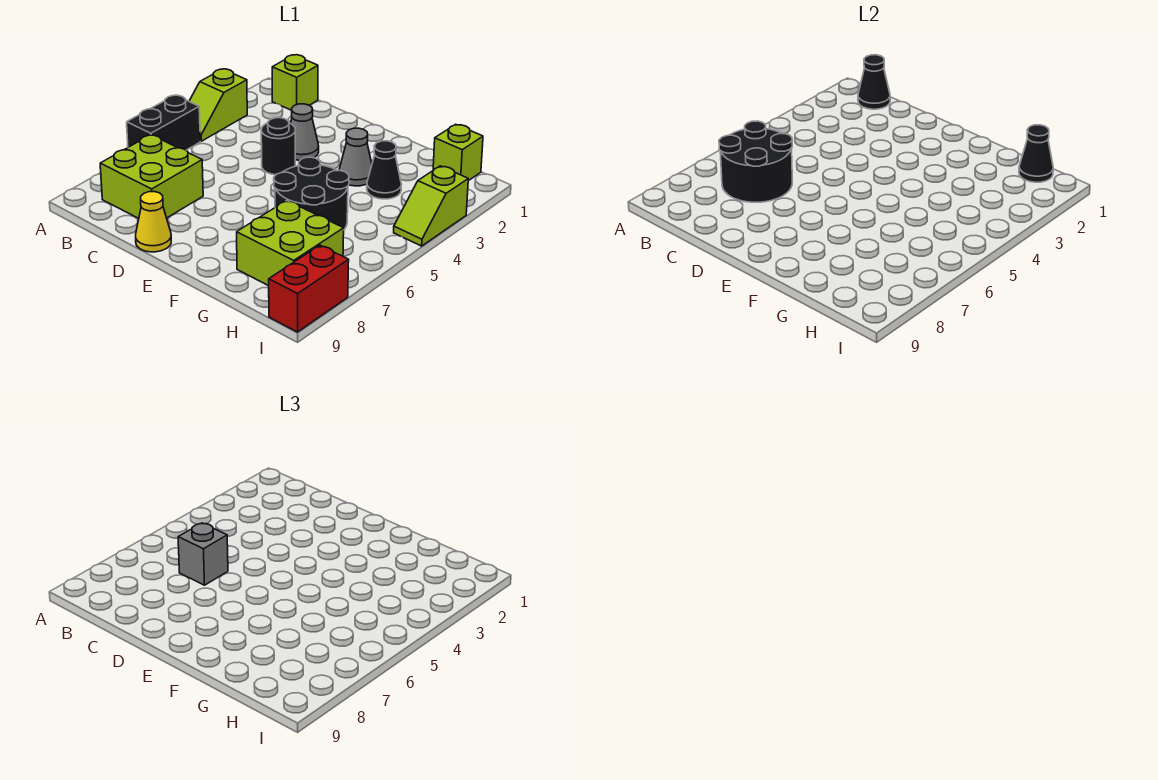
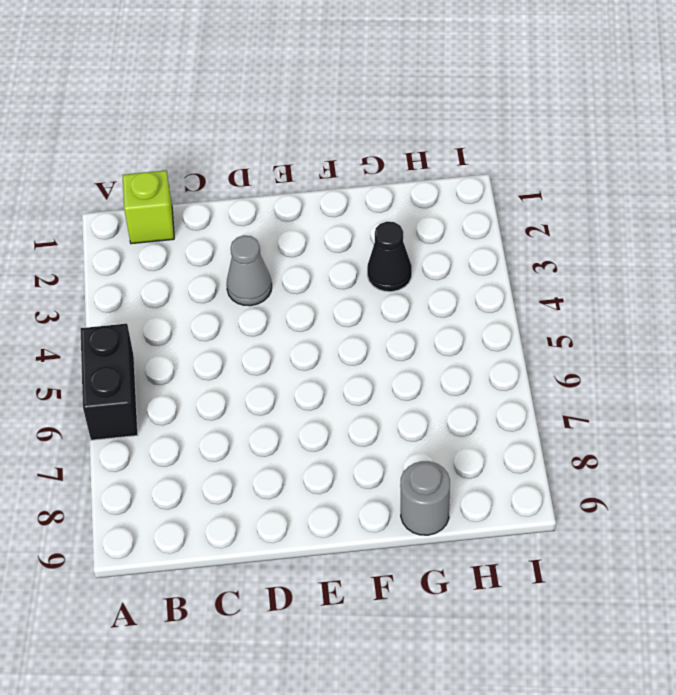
grey 1x1 round brick [400,461,450,535] -> none
none -> lime 1x2 slope [189,69,247,141]
none -> lime 2x2 brick [100,135,203,218]
none -> black 1x1 round brick [261,118,295,175]

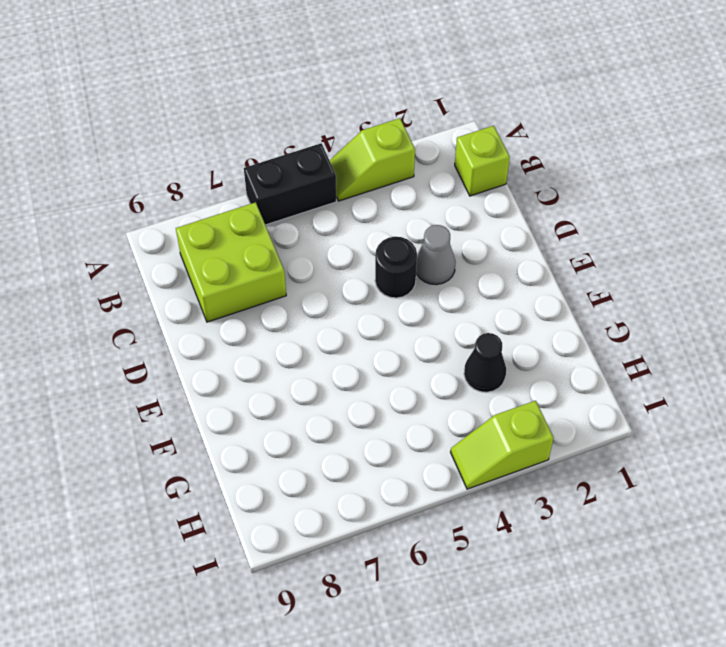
none -> yellow 1x1 cone [136,192,171,252]
none -> grey 1x1 cone [339,128,372,186]
none -> black 2x2 round brick [274,157,349,229]

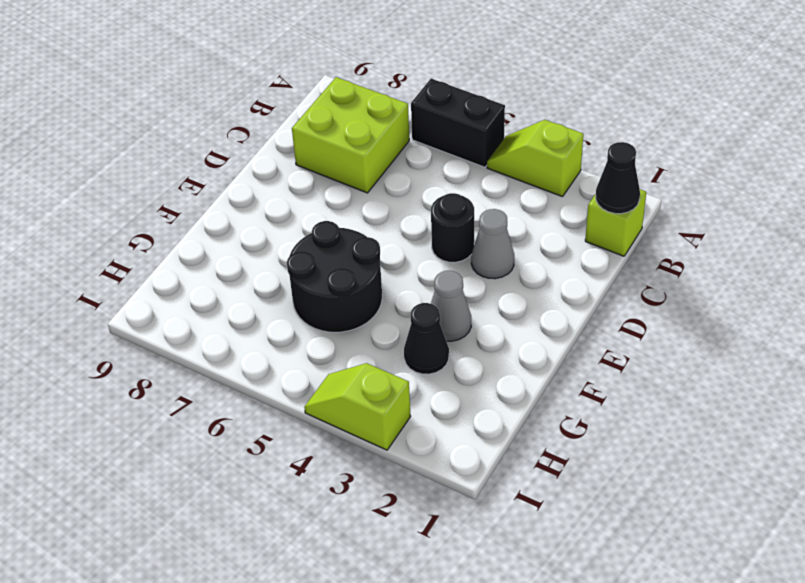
none -> yellow 1x1 cone [136,192,171,252]
none -> lime 2x2 brick [237,200,344,286]
none -> lime 1x1 brick [433,124,483,181]

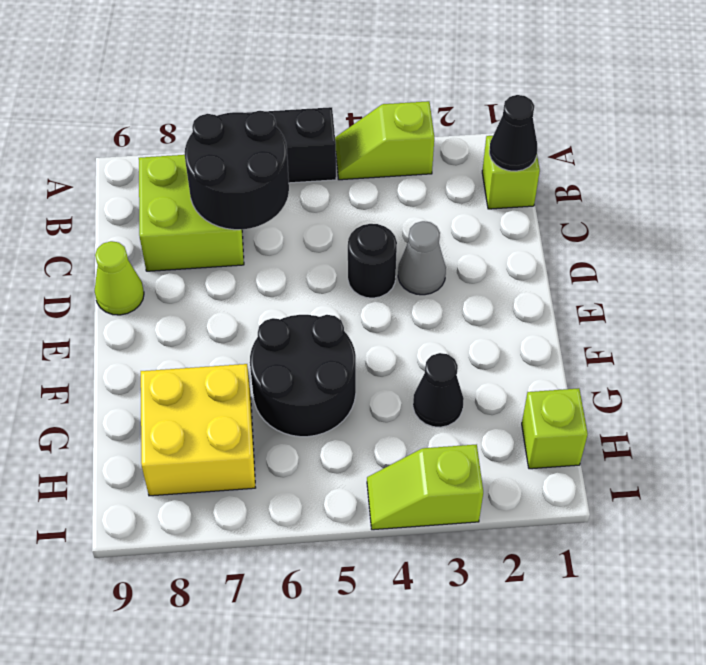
lime 1x1 cone [95,241,144,315] -> yellow 1x1 cone [136,192,171,252]
yellow 2x2 brick [141,364,255,496] -> lime 2x2 brick [237,200,344,286]
none -> grey 1x1 cone [339,128,372,186]
none -> red 1x2 brick [269,245,349,332]
none -> black 1x1 cone [1019,125,1053,182]

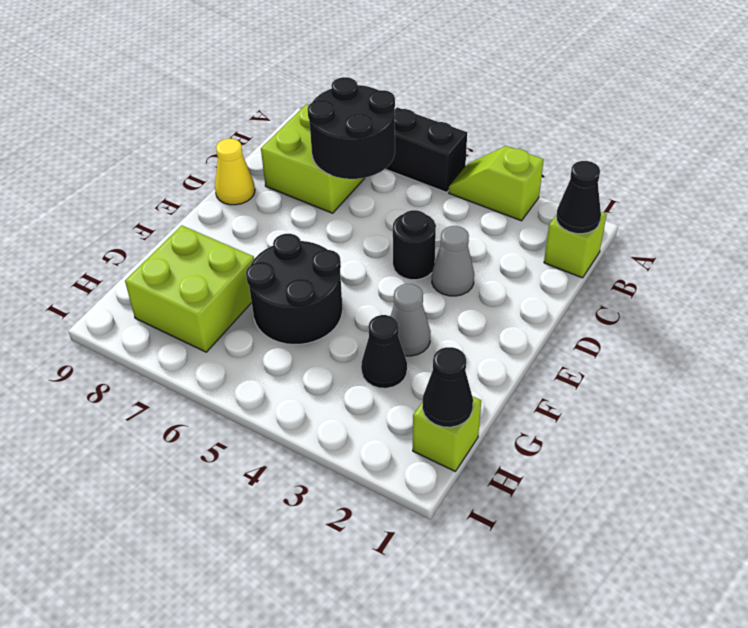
none -> lime 1x2 slope [394,166,468,246]
none -> red 1x2 brick [269,245,349,332]
none -> grey 1x1 brick [178,523,228,585]

